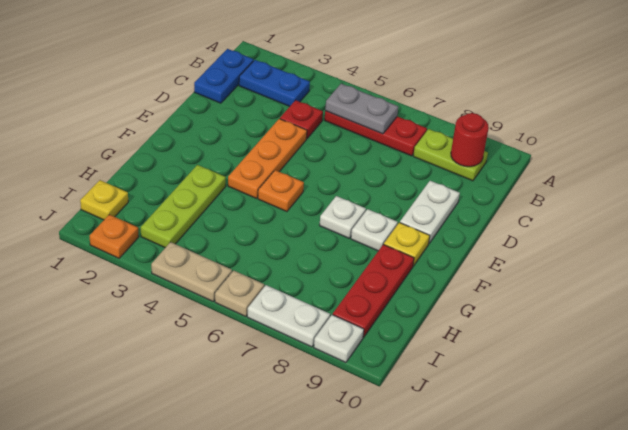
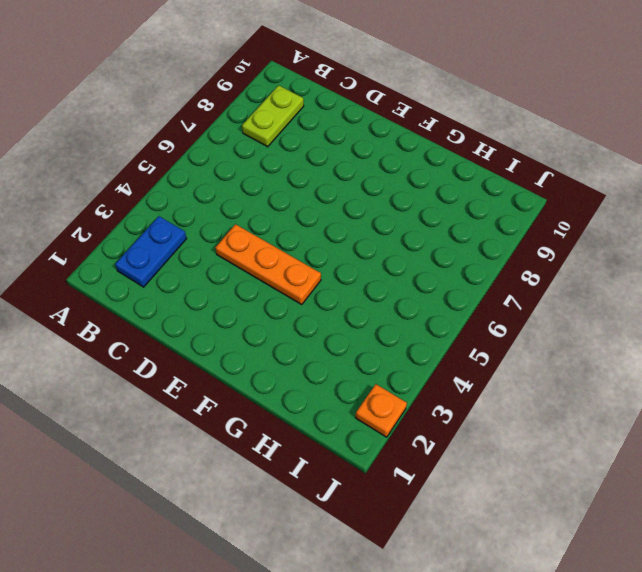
none -> blue 1x2 plate [194,49,254,103]
none -> red 1x3 plate [325,111,427,156]
none -> red 1x1 plate [280,100,323,139]

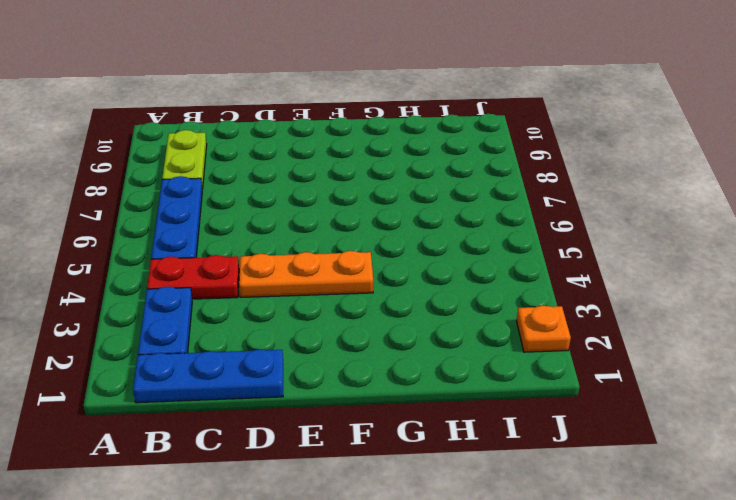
blue 1x3 plate [133,349,283,403] -> blue 1x2 plate [194,49,254,103]
red 1x2 plate [147,255,239,299] -> red 1x1 plate [280,100,323,139]
blue 1x3 plate [151,176,202,259] -> red 1x3 plate [325,111,427,156]
none -> white 1x2 plate [400,181,460,243]
none -> orange 1x1 plate [258,170,304,212]
none -> white 1x1 plate [319,196,366,238]

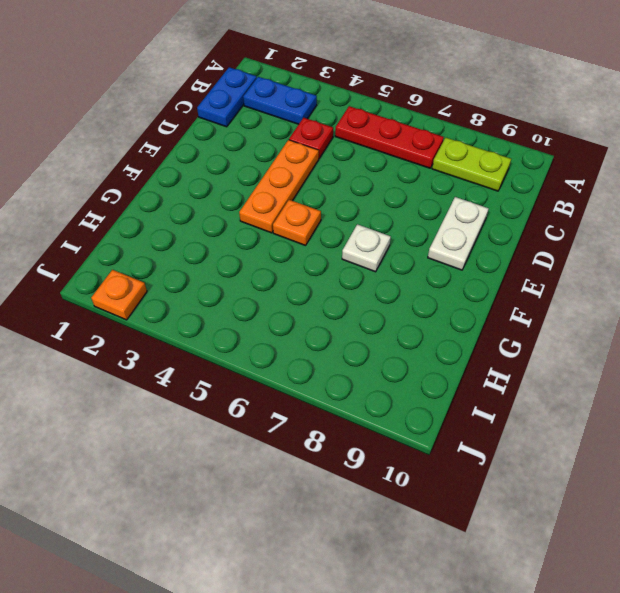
none -> white 1x1 plate [351,209,398,251]
none -> yellow 1x1 plate [384,223,430,266]
none -> lime 1x3 plate [141,165,226,248]

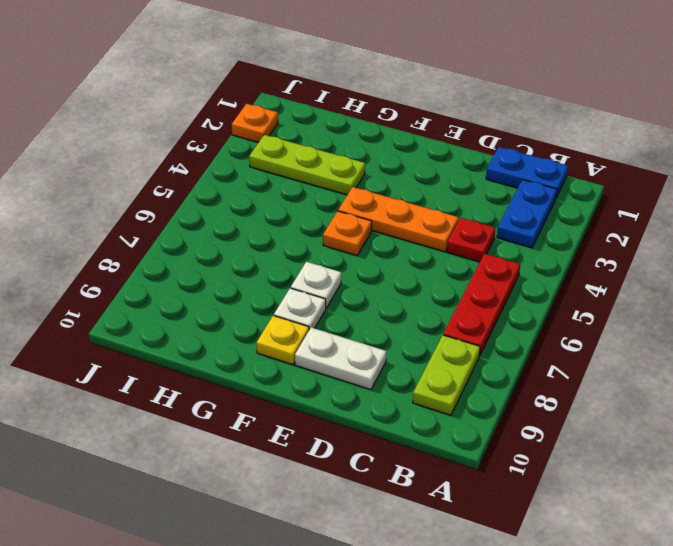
none -> red 1x3 plate [333,244,414,337]
none -> yellow 1x1 plate [80,180,128,220]
none -> tan 1x2 plate [151,242,232,301]

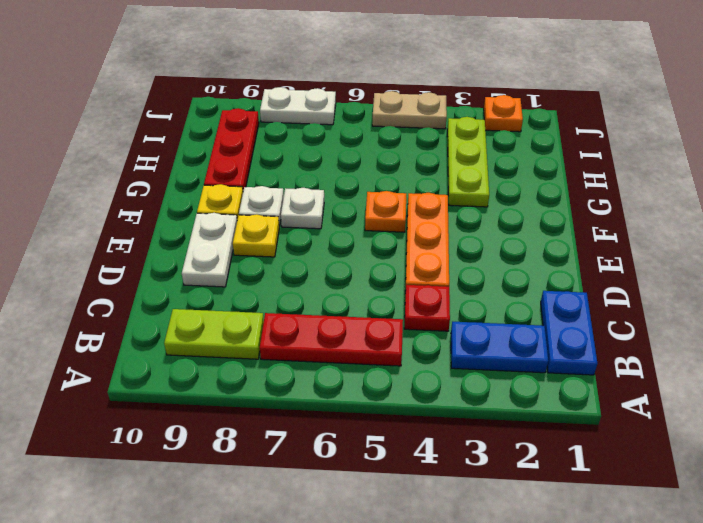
yellow 1x1 plate [233,214,279,257] -> yellow 1x1 plate moved to [80,180,128,220]
none -> tan 1x1 plate [215,271,264,316]
none -> white 1x1 plate [314,315,364,363]
none -> grey 1x2 plate [325,84,398,134]

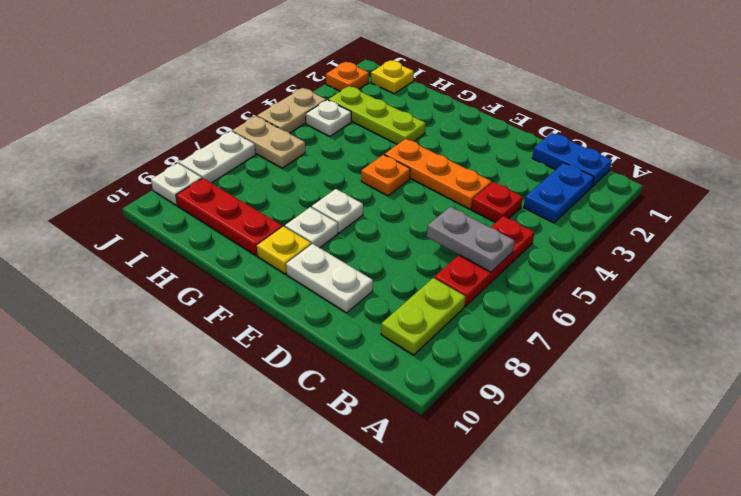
grey 1x2 plate [427,207,515,272] -> grey 1x2 plate turned to [325,84,398,134]
white 1x1 plate [306,100,351,136] -> none
tan 1x2 plate [232,116,305,168] -> tan 1x1 plate [215,271,264,316]
none -> red 1x1 round brick [451,113,489,167]

